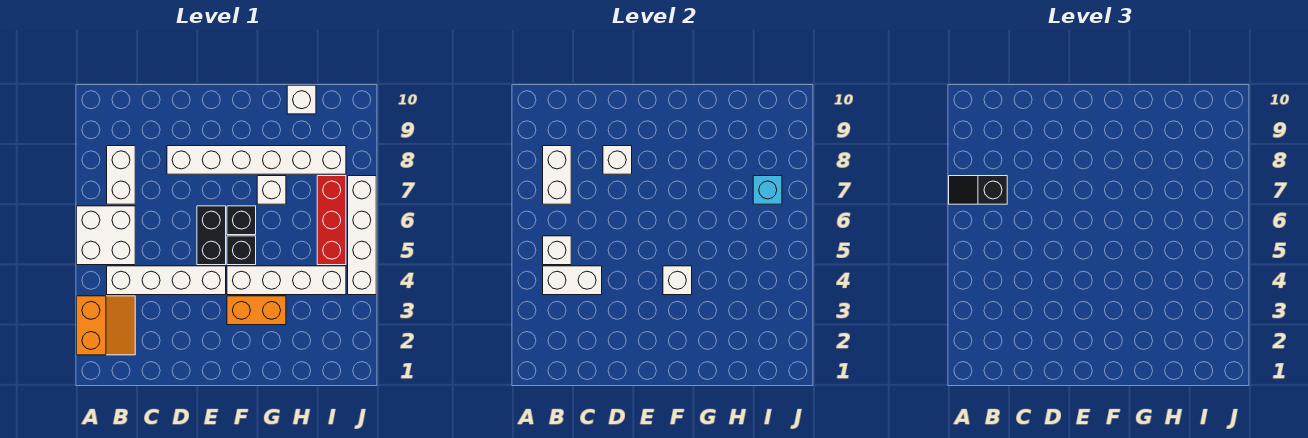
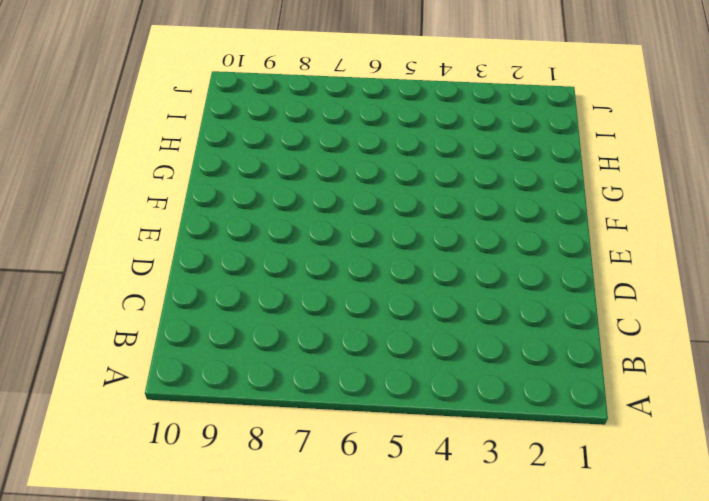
none -> orange 2x2 slope [77,296,135,355]
none -> white 2x2 brick [77,206,135,265]
none -> white 1x4 brick [107,266,226,295]

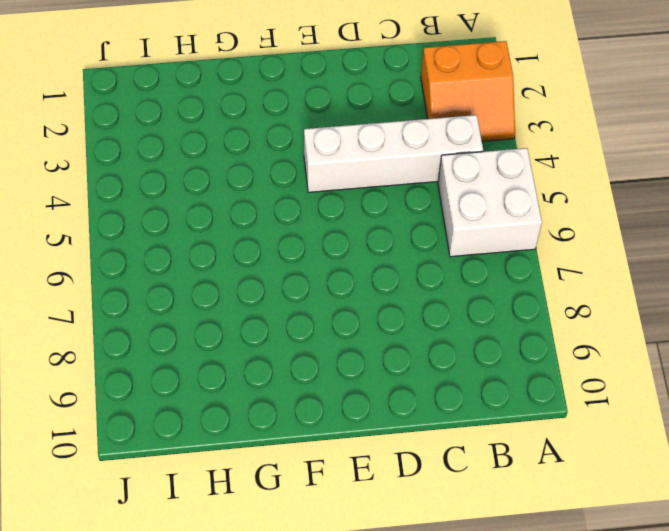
orange 2x2 slope [421,41,515,141] -> orange 2x2 slope turned to [77,296,135,355]
none -> white 1x2 brick [107,146,135,204]
none -> white 1x6 brick [167,146,346,174]
none -> black 1x2 brick [197,206,226,265]

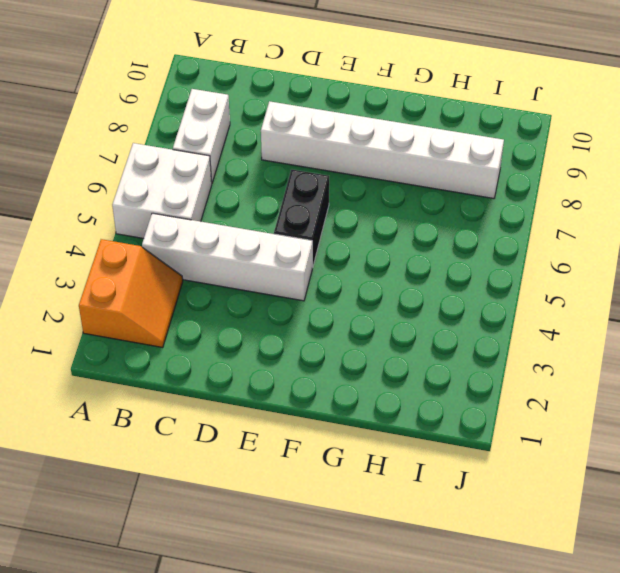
none -> orange 1x2 brick [227,296,286,325]
none -> white 1x4 brick [227,266,346,295]
none -> black 1x1 brick [227,236,256,265]

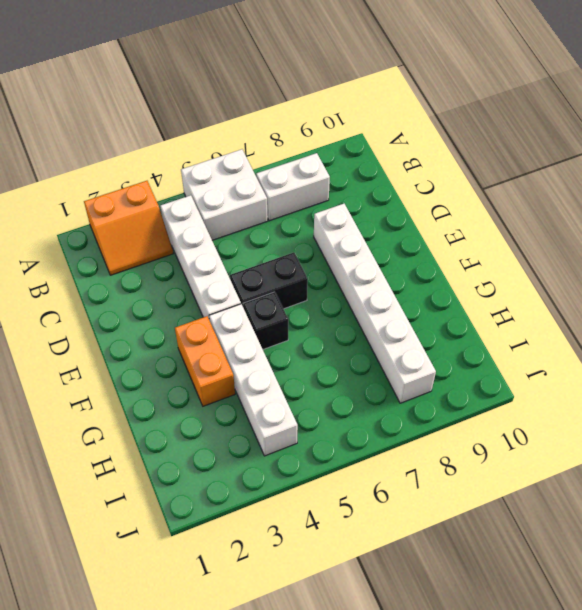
none -> black 1x1 brick [227,206,256,235]
none -> white 1x1 brick [257,176,286,204]
none -> white 1x1 brick [287,85,316,114]

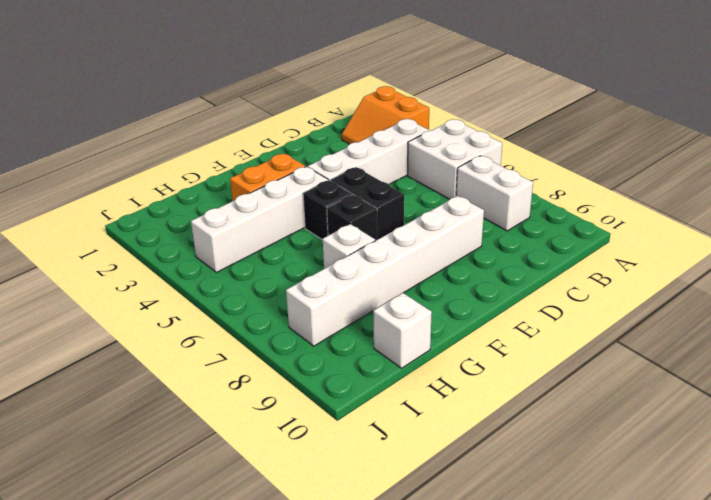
none -> red 1x3 brick [317,176,346,265]
none -> white 1x4 brick [348,176,376,295]
none -> white 1x2 brick [543,266,602,295]

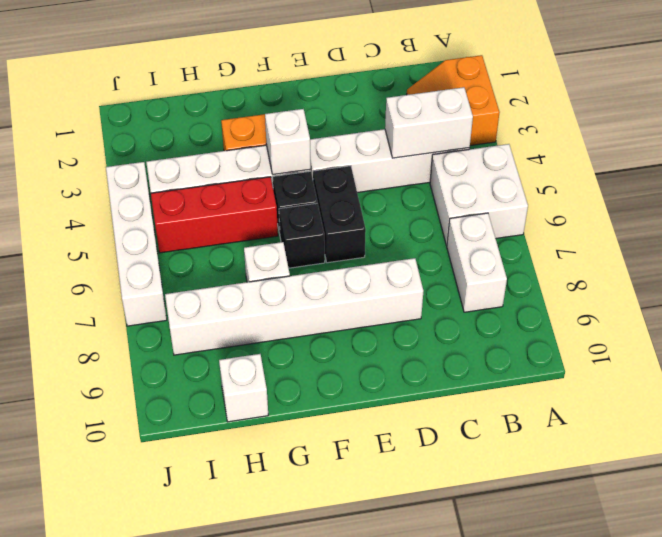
red 1x3 brick [151,177,278,253] -> red 1x3 brick turned to [317,176,346,265]
none -> white 1x1 brick [543,236,571,265]
none -> white 1x2 brick [543,146,571,204]
none -> white 1x1 brick [603,146,632,174]

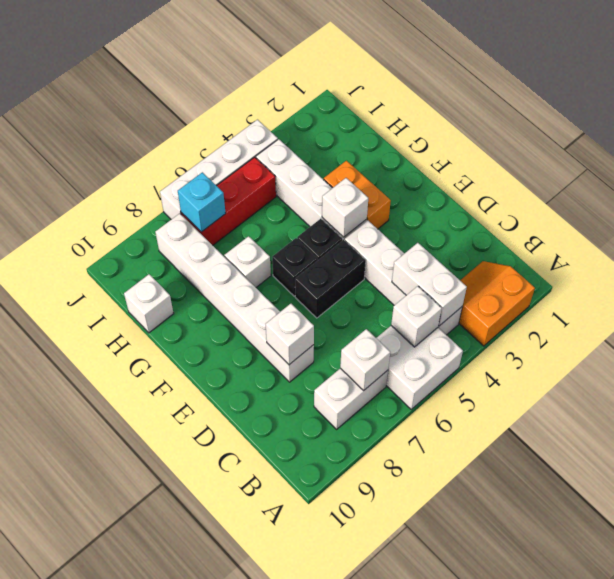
white 1x1 brick [340,329,390,390] -> white 1x2 brick [543,146,571,204]
none -> black 1x2 slope [949,176,1007,204]

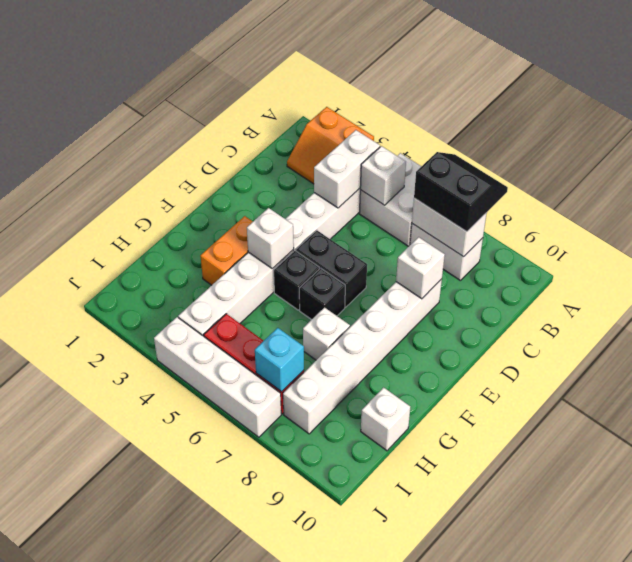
black 2x2 slope [414,152,508,232] -> black 1x2 slope [949,176,1007,204]

